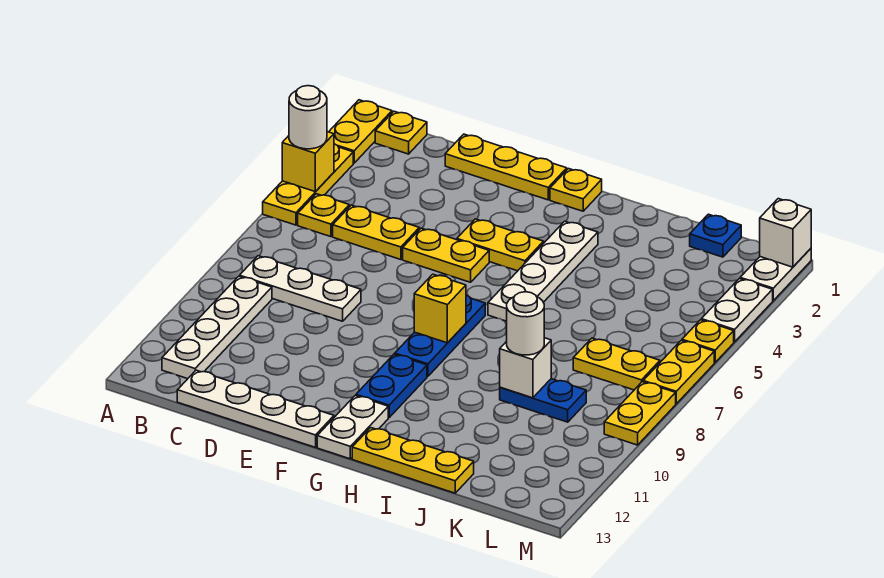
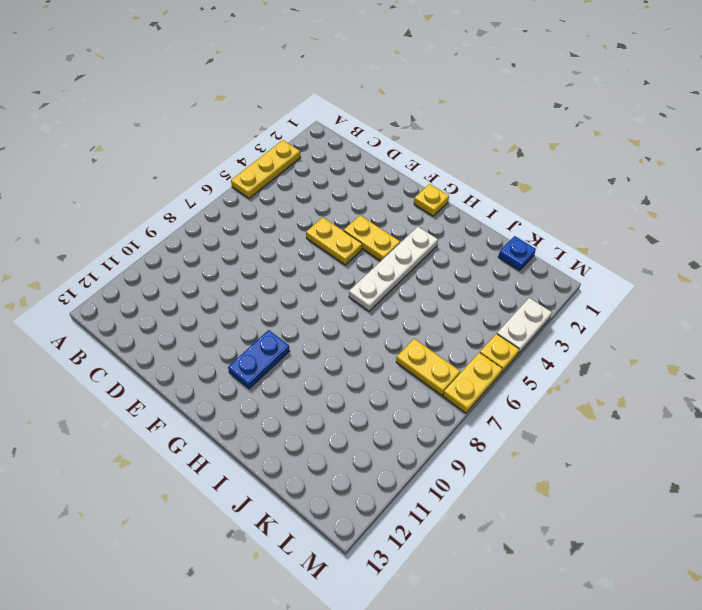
none -> yellow 1x2 plate [329,100,392,163]
none -> yellow 1x1 plate [375,111,427,154]
none -> yellow 1x1 plate [298,194,349,237]
none -> white 1x3 plate [240,256,361,321]

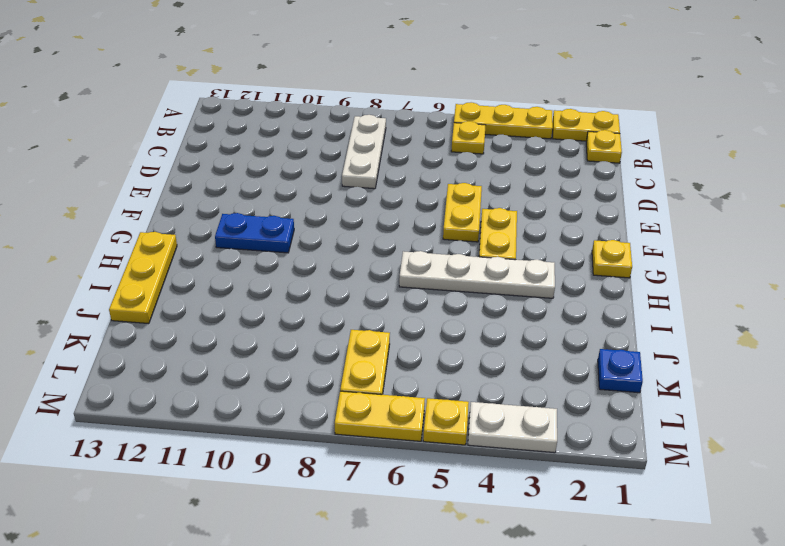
none -> white 1x4 plate [162,276,272,379]
none -> yellow 1x2 plate [333,205,419,260]
none -> white 1x4 plate [177,370,334,447]
none -> yellow 1x3 plate [445,134,567,200]

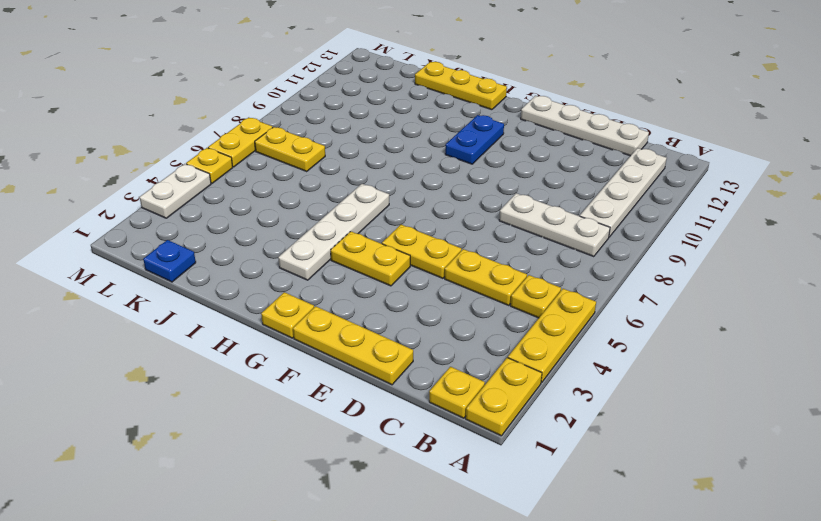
none -> blue 1x3 plate [395,295,485,376]
none -> white 1x2 plate [317,395,388,459]
none -> blue 1x2 plate [500,379,586,422]
none -> white 1x2 plate [740,249,811,300]

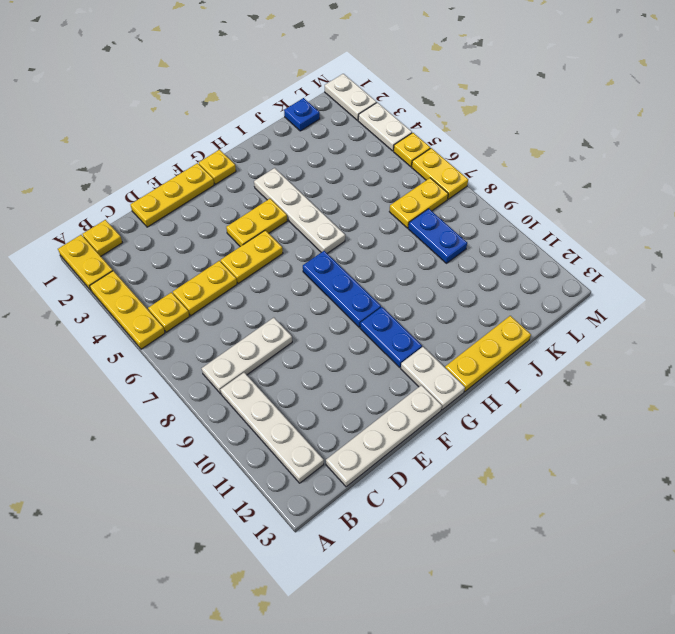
blue 1x2 plate [408,209,467,263] -> blue 1x2 plate turned to [500,379,586,422]
none -> yellow 1x2 plate [604,382,676,445]
none -> yellow 1x1 brick [282,132,334,192]
none -> yellow 1x1 brick [414,274,466,343]
none -> white 1x1 brick [500,338,551,398]

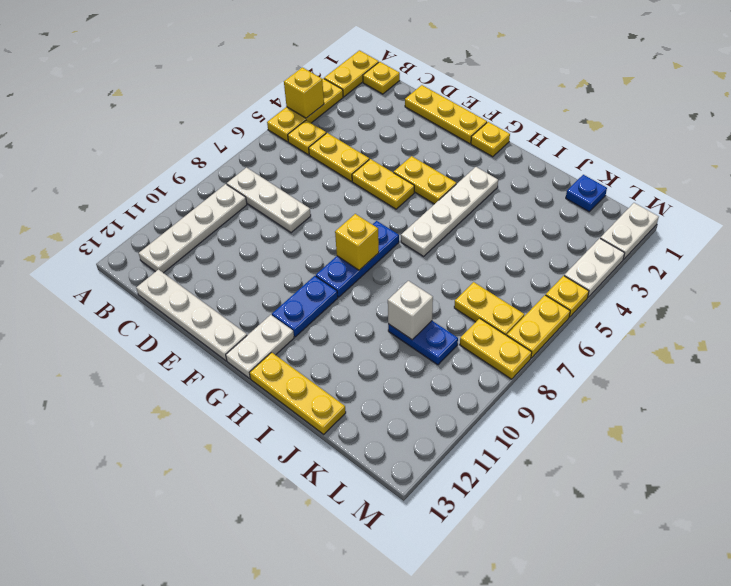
yellow 1x2 plate [460,318,532,379] -> yellow 1x2 plate turned to [604,382,676,445]
none -> white 1x1 brick [760,199,811,267]
none -> white 1x1 round brick [289,86,327,149]
none -> white 1x1 round brick [507,292,544,355]

